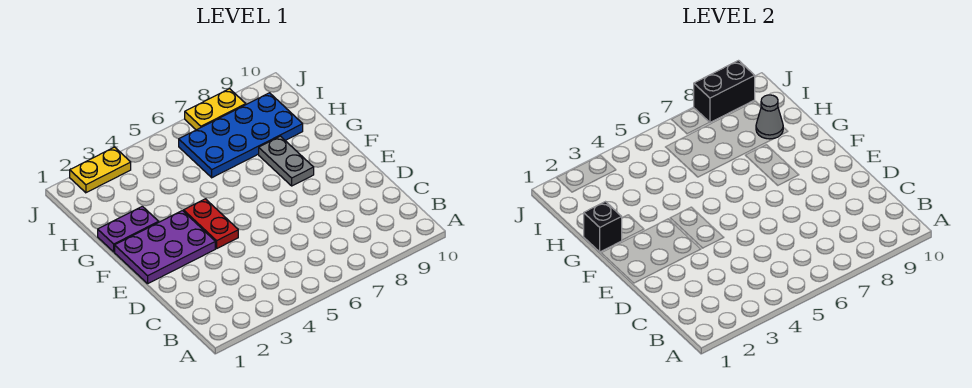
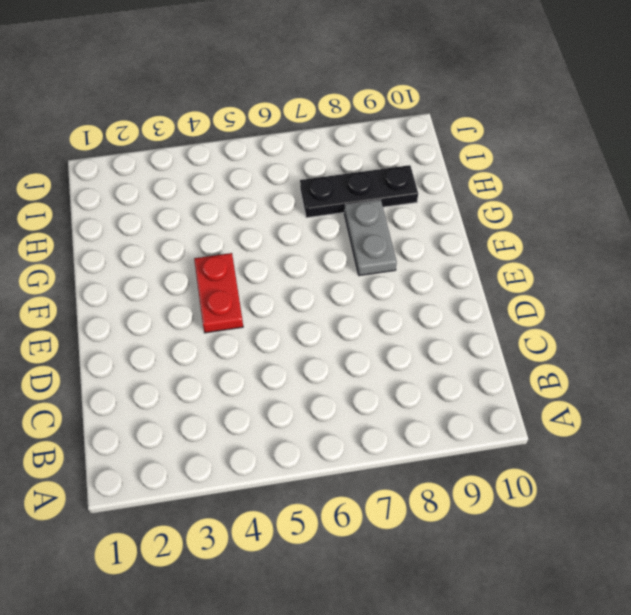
black 1x3 plate [300,165,418,218] -> blue 2x4 plate [179,93,303,178]
none -> purple 2x3 plate [115,211,215,284]
none -> purple 1x2 plate [98,206,159,252]

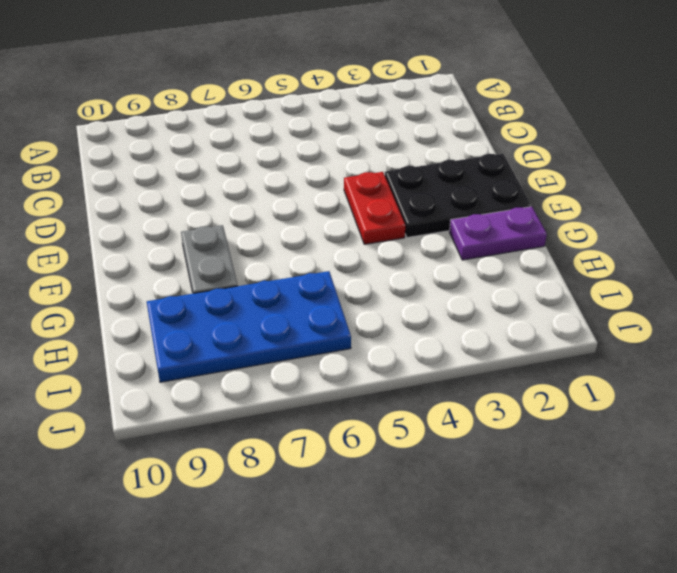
black 2x3 plate [385,154,531,238] -> purple 2x3 plate [115,211,215,284]
none -> yellow 1x2 plate [70,147,131,193]
none -> yellow 1x2 plate [185,89,246,130]

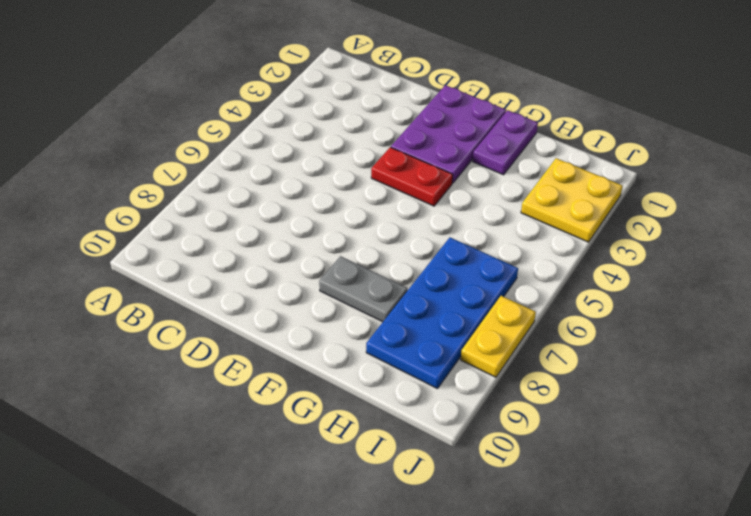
yellow 2x2 plate [521,158,623,242] -> yellow 1x2 plate [70,147,131,193]
none -> black 1x1 brick [584,202,622,252]
none -> grey 1x1 cone [756,95,783,139]

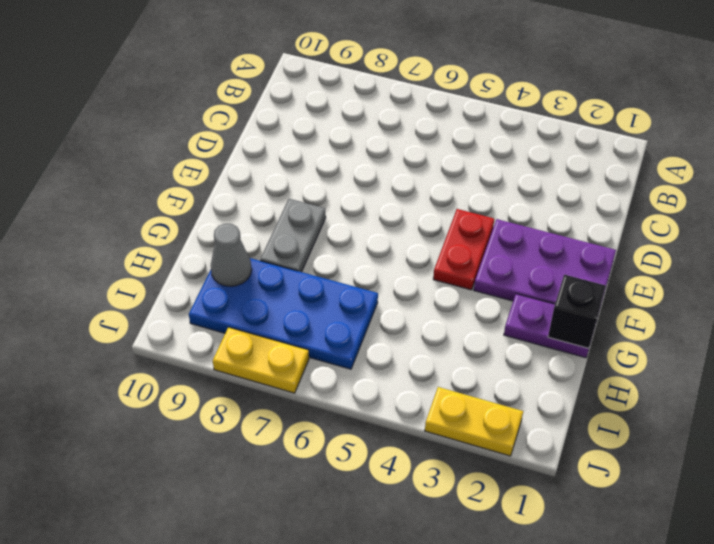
none -> black 1x2 brick [694,61,755,123]

